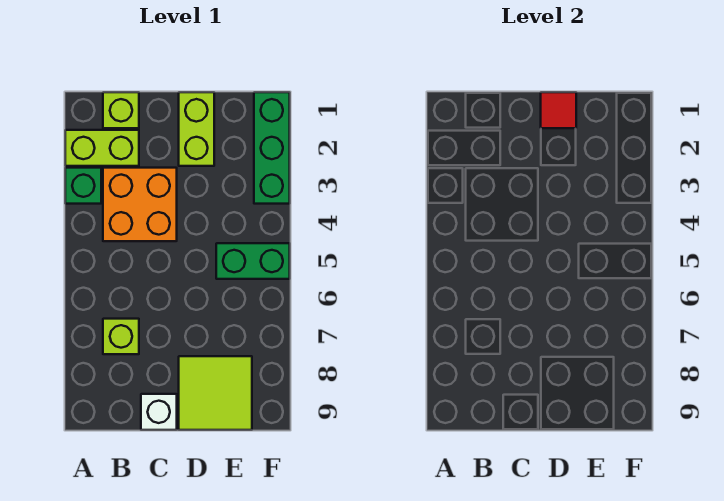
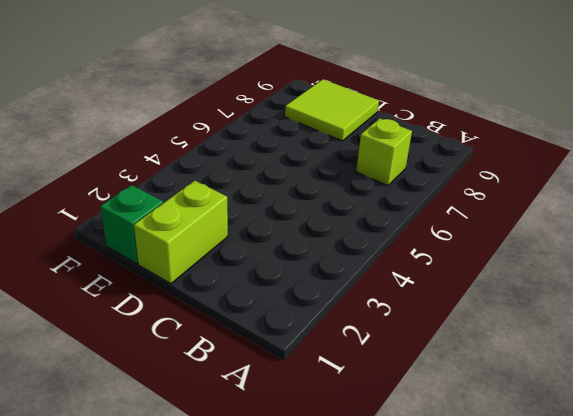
green 1x1 brick [100,185,163,264] -> green 1x1 brick moved to [65,168,101,204]
none -> lime 1x2 brick [65,130,139,166]
none -> lime 1x1 brick [103,92,139,128]

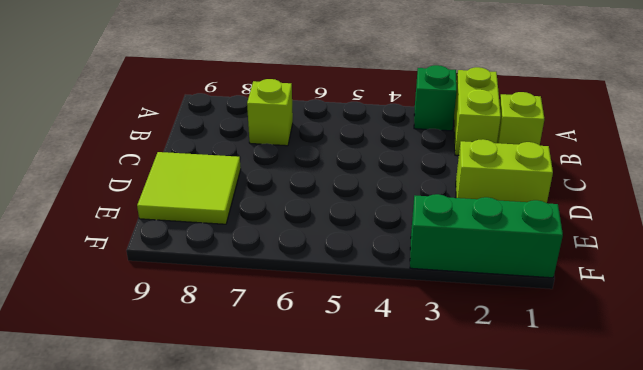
none -> orange 2x2 brick [103,168,177,241]
none -> white 1x1 brick [141,394,177,430]

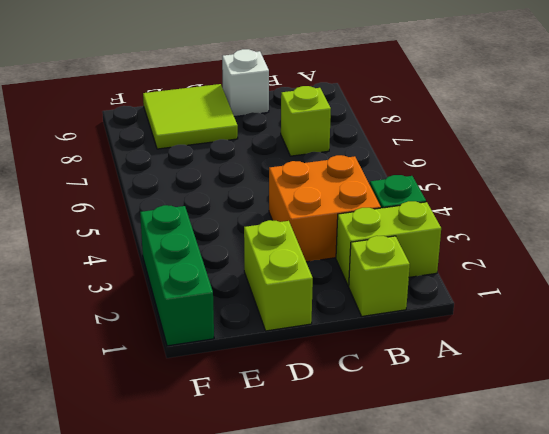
none -> green 1x2 brick [216,243,290,279]
none -> red 1x1 tile [541,92,576,128]

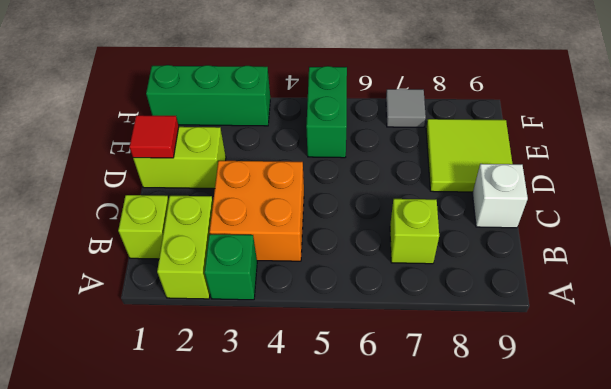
grey 1x1 tile [386,89,426,127] -> none

